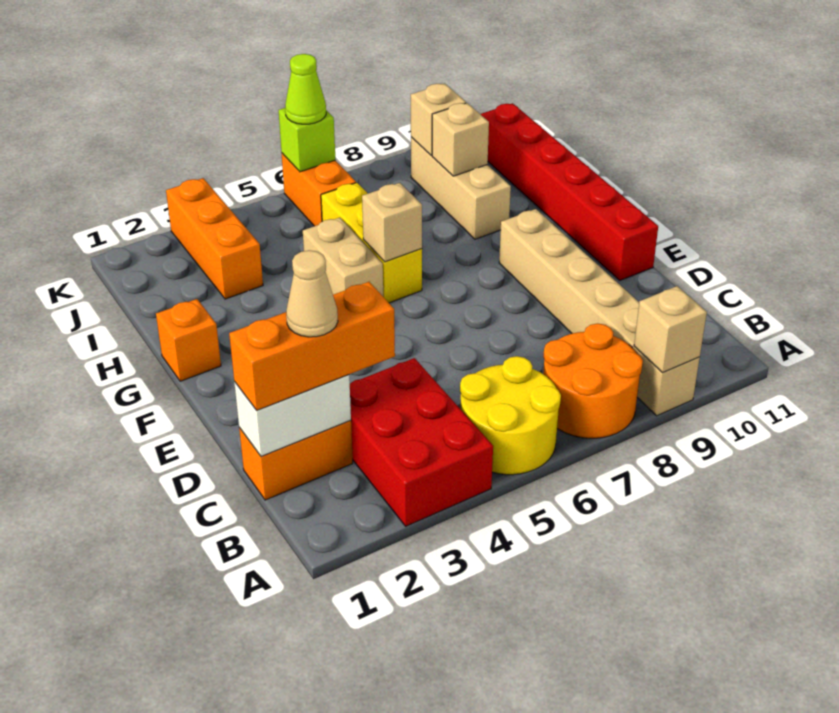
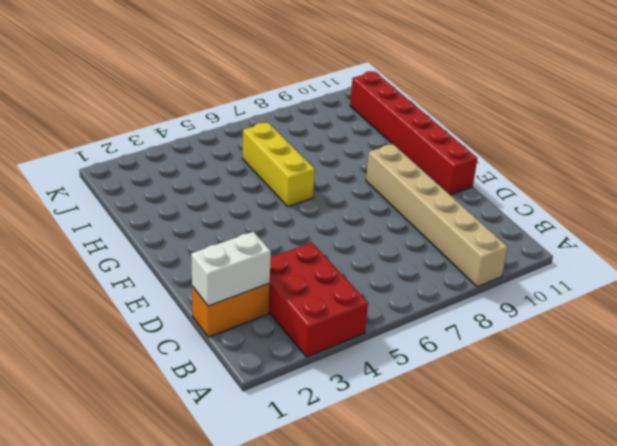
none -> yellow 2x2 round brick [460,356,561,475]
none -> orange 2x2 round brick [543,323,643,438]
none -> orange 1x1 brick [156,299,221,381]

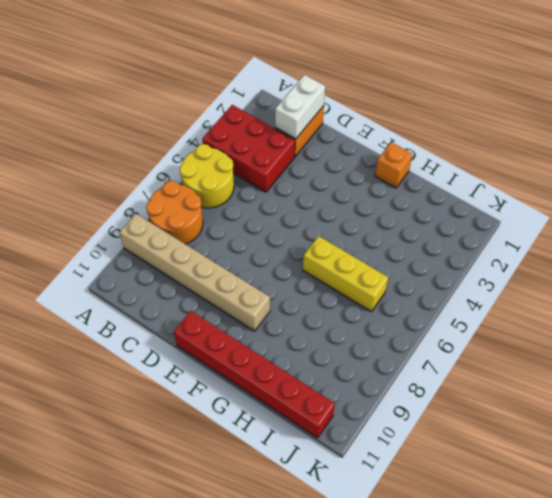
none -> tan 1x2 brick [303,218,383,296]
none -> tan 1x3 brick [411,137,511,239]
none -> orange 1x3 brick [166,178,263,299]

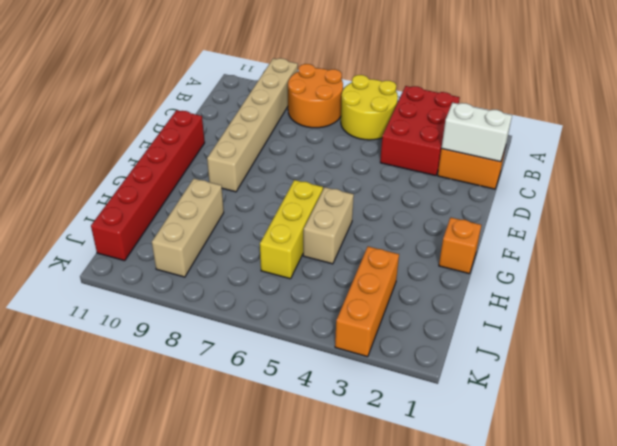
none -> orange 1x2 brick [282,153,356,226]
none -> tan 1x1 brick [634,286,707,372]
none -> tan 1x1 brick [362,183,422,262]

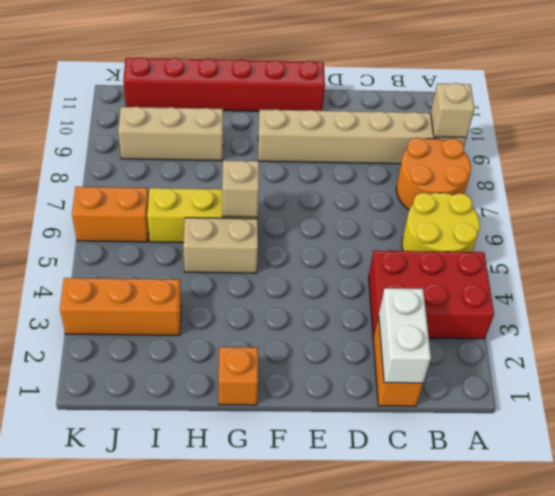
none -> tan 1x1 brick [432,103,489,176]
none -> tan 1x1 brick [411,84,466,155]
none -> lime 1x1 brick [279,108,335,172]

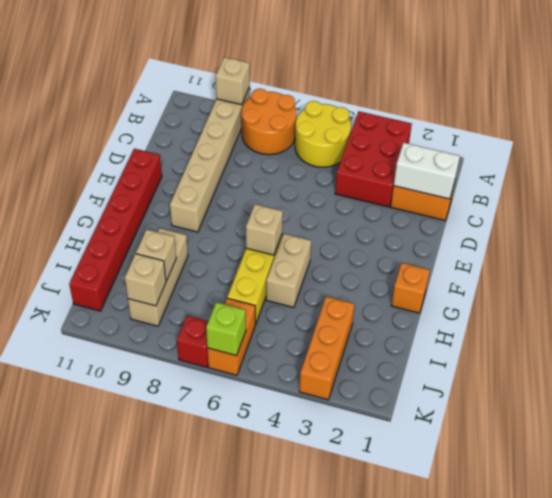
red 1x1 brick [177,316,208,367] -> none
none -> orange 1x3 brick [229,282,395,410]
none -> lime 1x1 cone [285,54,326,124]
none -> tan 1x1 cone [286,250,338,337]

